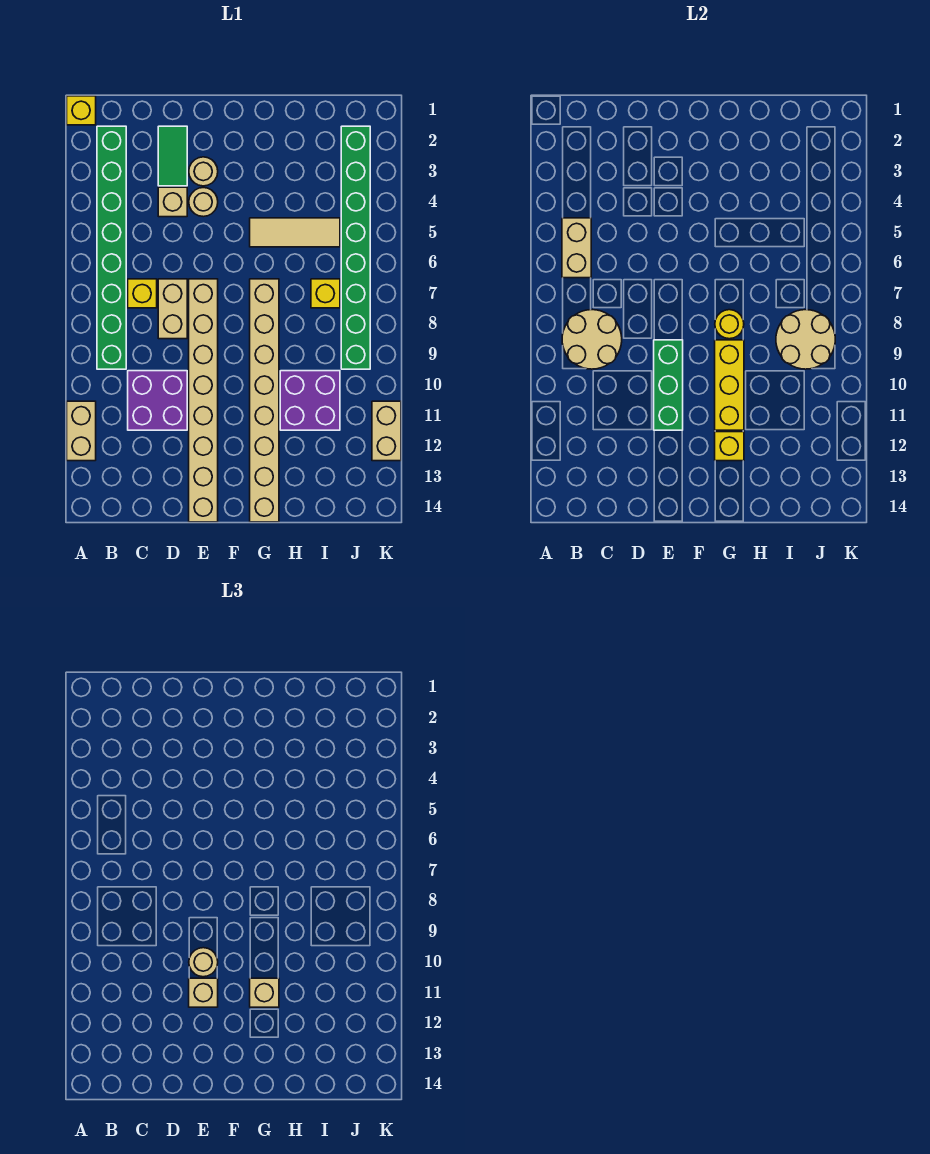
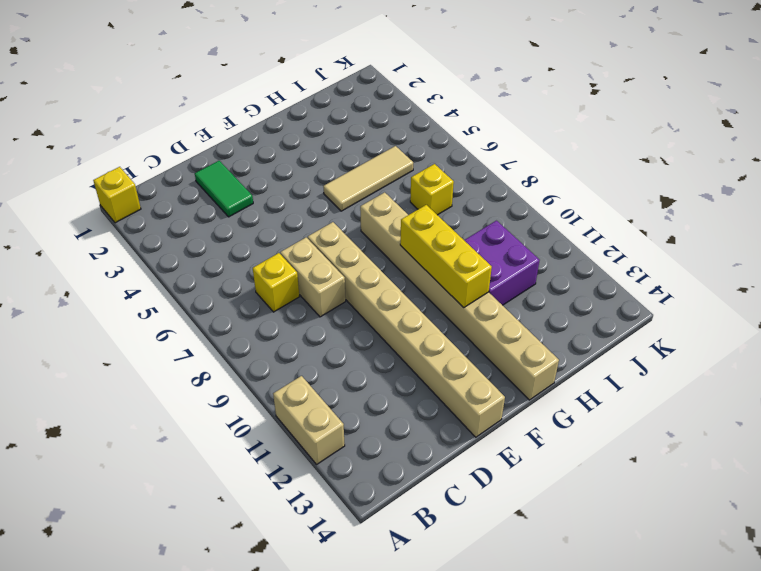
none -> green 1x8 brick [97,126,126,369]
none -> purple 2x2 brick [128,371,187,430]
none -> tan 1x1 brick [158,187,187,217]

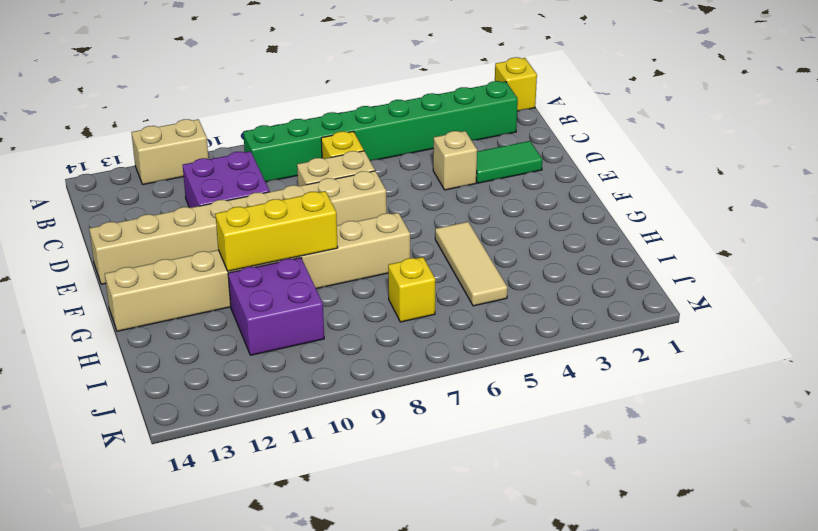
none -> tan 1x1 round brick [189,157,218,186]
none -> tan 1x1 round brick [189,188,218,217]
none -> green 1x8 brick [341,126,370,369]

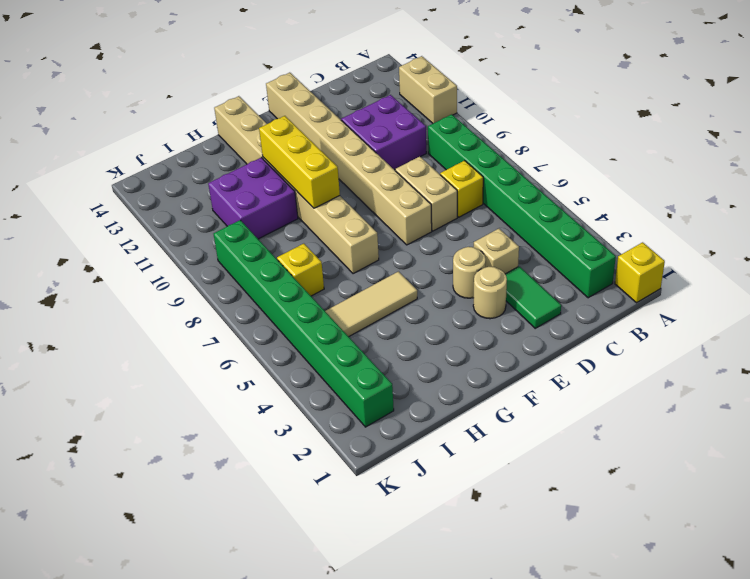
none -> tan 1x2 brick [372,401,401,461]
none -> tan 1x2 brick [562,218,591,278]
none -> tan 2x2 round brick [562,310,622,369]

